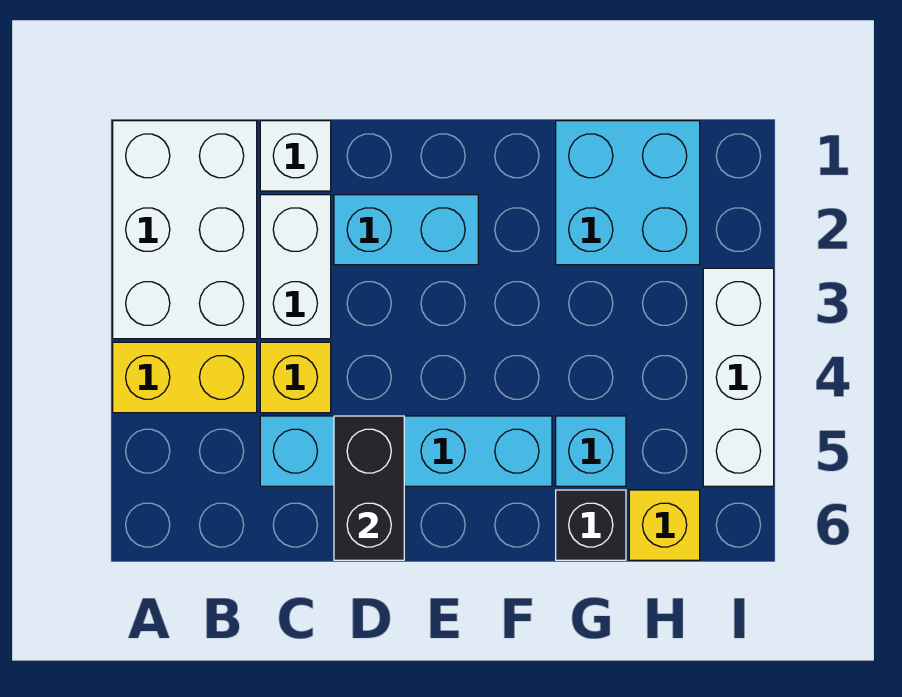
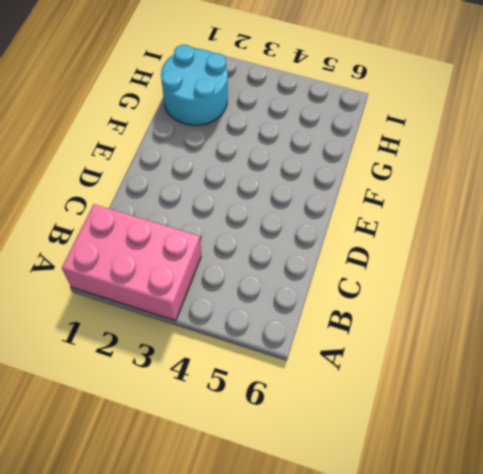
pink 2x3 brick [62,204,201,321] -> white 2x3 brick [113,121,257,339]
cyan 2x2 round brick [161,45,228,125] -> cyan 2x2 brick [556,121,700,265]
none -> yellow 1x2 brick [113,342,257,413]
none -> white 1x1 brick [260,121,331,191]
none -> white 1x2 brick [260,195,331,339]

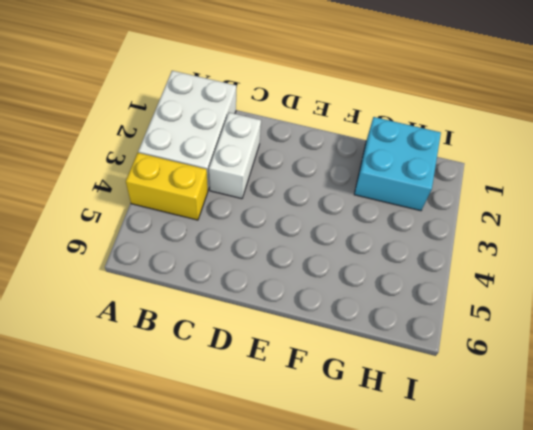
none -> white 1x1 brick [260,121,331,191]
none -> yellow 1x1 brick [260,342,331,413]
none -> cyan 1x4 brick [260,416,552,486]

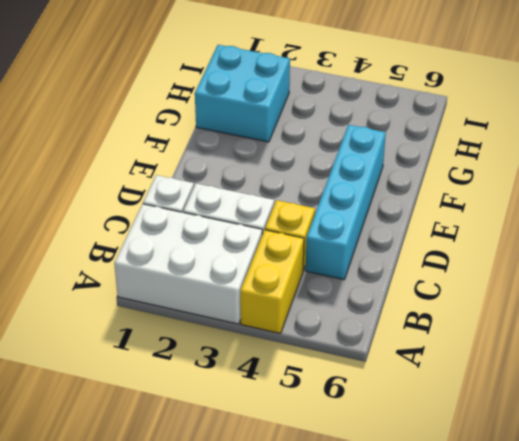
none -> cyan 1x2 brick [334,195,478,265]
none -> cyan 1x1 brick [556,416,626,486]
none -> black 1x1 brick [556,490,626,560]

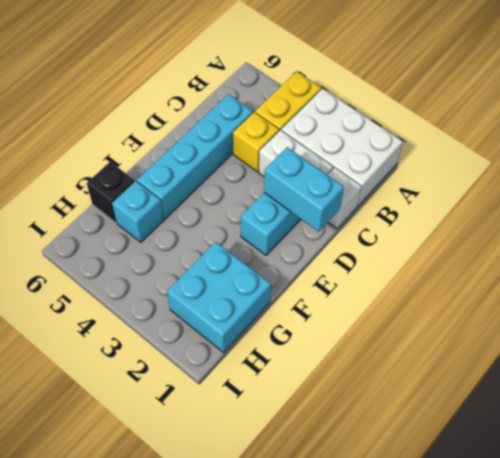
cyan 1x2 brick [264,147,344,232] -> none
none -> yellow 1x1 brick [629,490,700,560]
none -> white 1x3 brick [703,268,774,486]
none -> black 1x2 brick [334,416,404,560]

